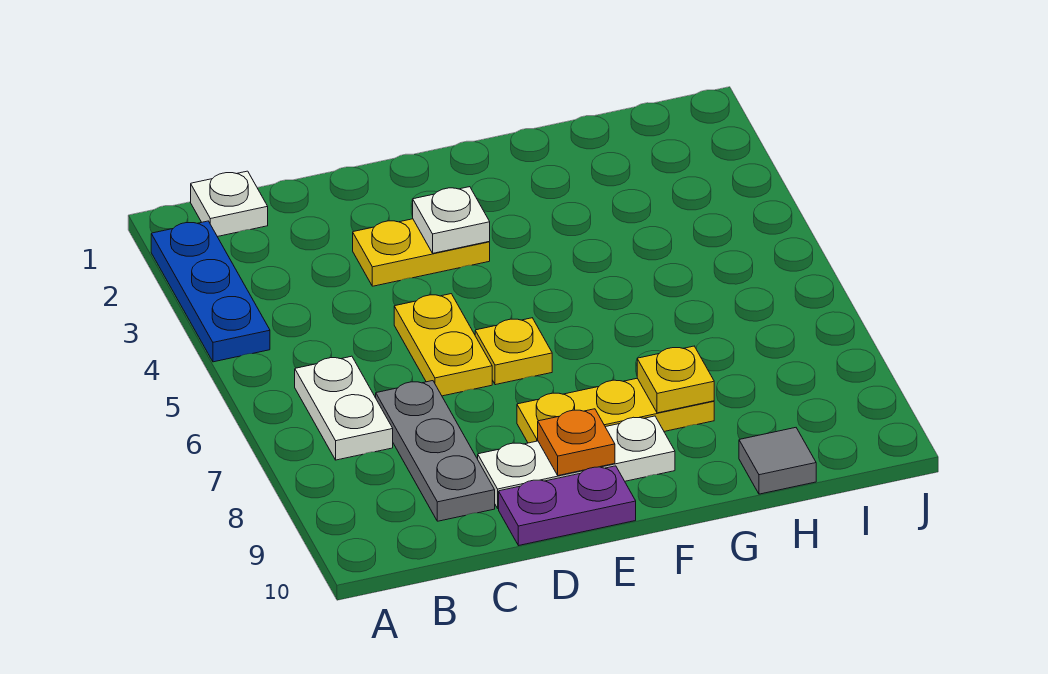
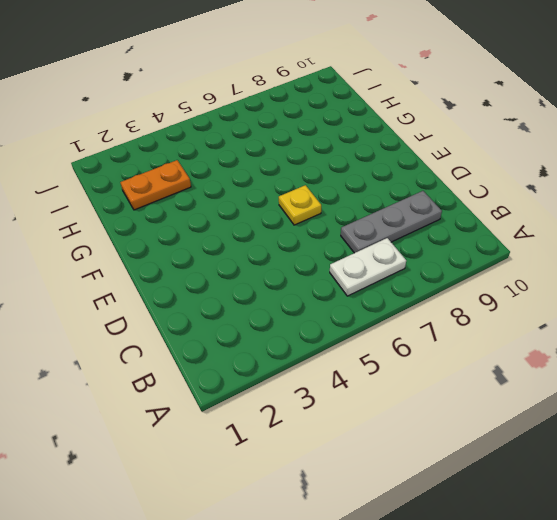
orange 1x2 plate [120,160,191,210] -> none
none -> blue 1x3 plate [151,221,270,362]
none -> white 1x1 plate [191,171,268,237]
none -> yellow 1x2 plate [353,219,490,286]

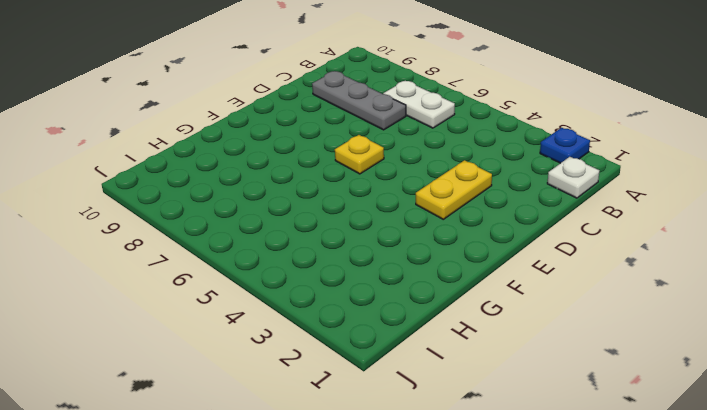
blue 1x1 plate [540,128,590,163] -> blue 1x3 plate [151,221,270,362]
none -> yellow 1x2 plate [394,294,492,396]
none -> white 1x3 plate [478,416,675,508]
none -> purple 1x2 plate [499,466,636,546]

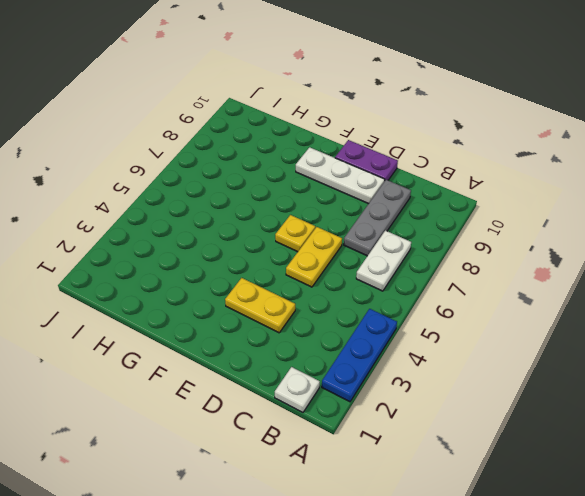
none -> yellow 1x3 plate [517,378,714,443]
none -> grey 1x1 tile [739,428,816,494]
none -> white 1x1 plate [413,187,490,253]

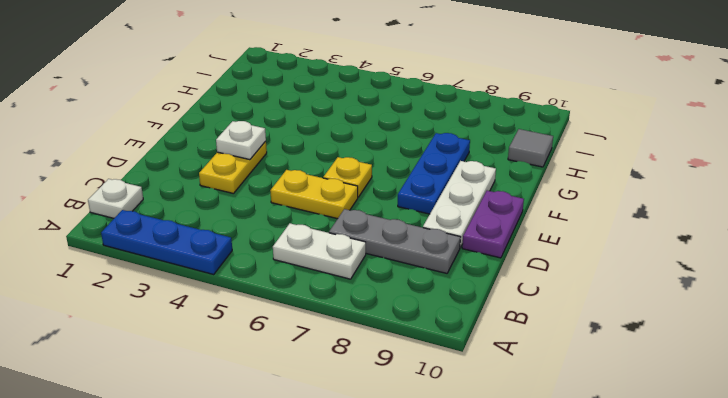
blue 1x3 plate [398,133,470,214] -> yellow 1x3 plate [517,378,714,443]
none -> orange 1x1 plate [538,409,615,476]
none -> yellow 1x1 plate [637,346,714,413]

